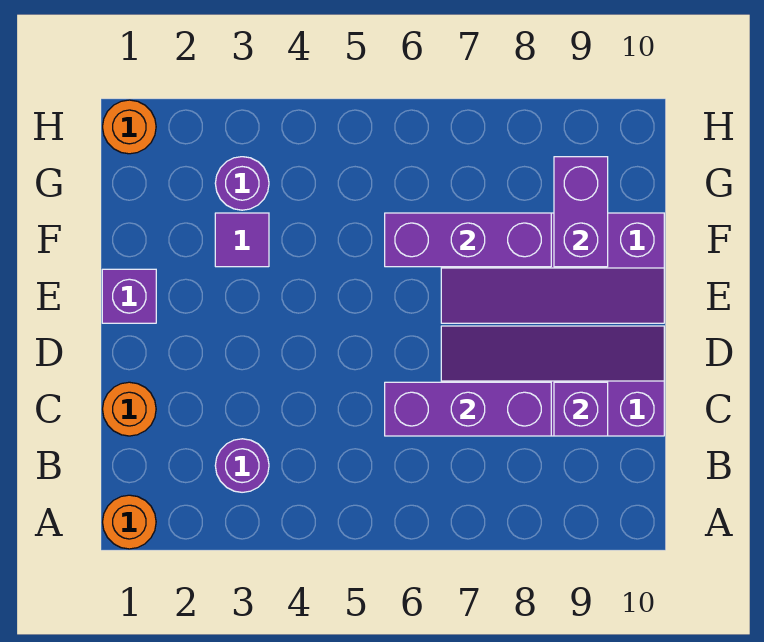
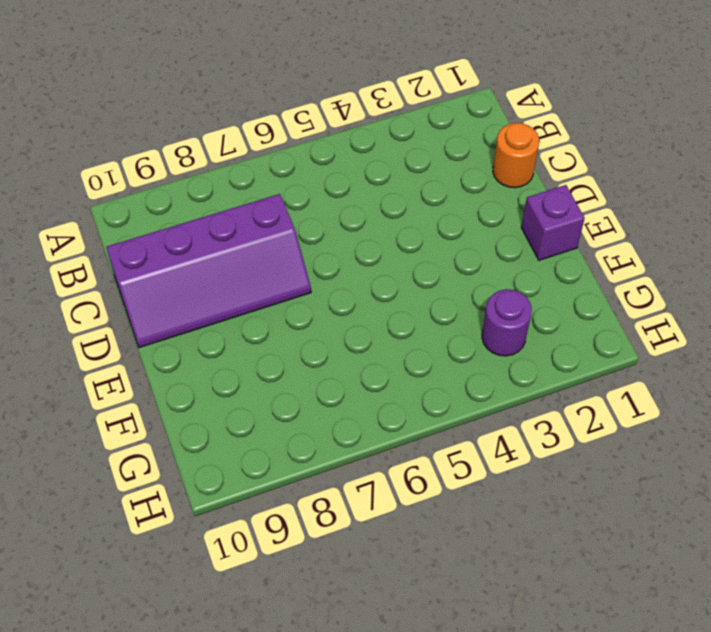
none -> orange 1x1 round brick [103,495,156,549]
none -> purple 1x1 round brick [215,439,269,492]
none -> purple 2x4 slope [441,213,664,323]

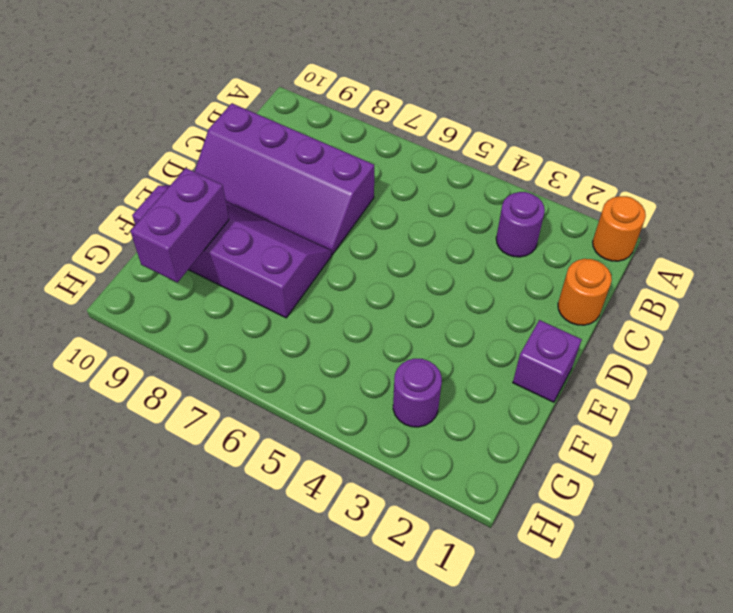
none -> purple 1x1 tile [215,213,269,267]
none -> orange 1x1 round brick [103,100,156,154]
none -> purple 1x3 brick [385,382,551,436]

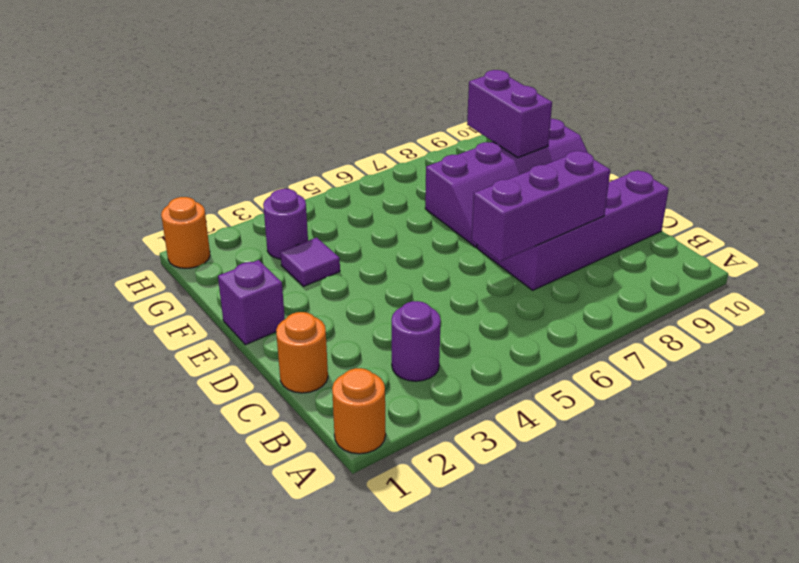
none -> purple 1x1 brick [554,382,608,436]
none -> purple 1x3 brick [385,213,551,267]

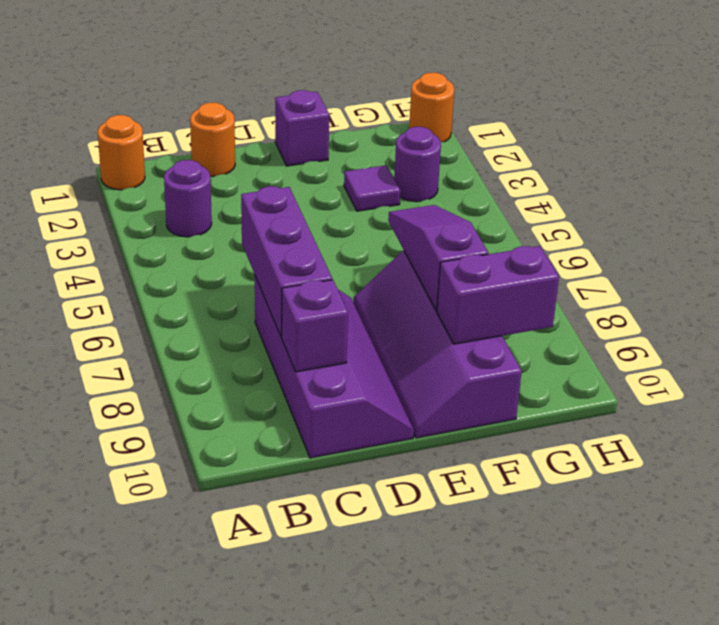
purple 1x3 slope [388,205,488,311] -> purple 1x3 brick [385,213,551,267]

